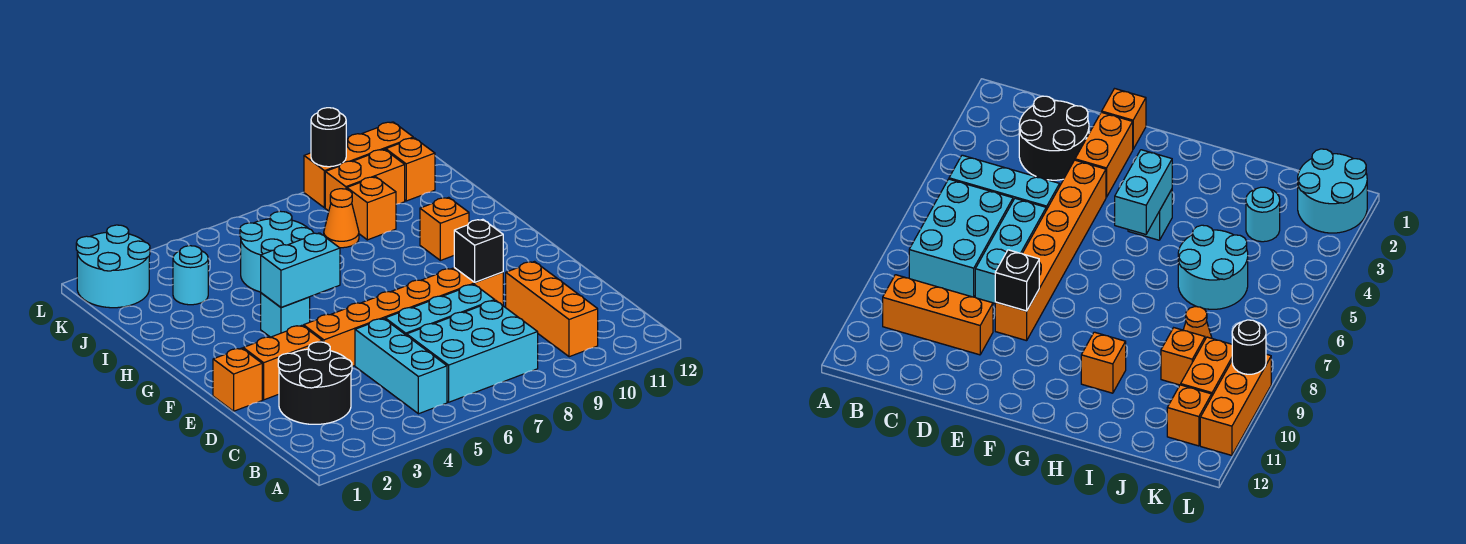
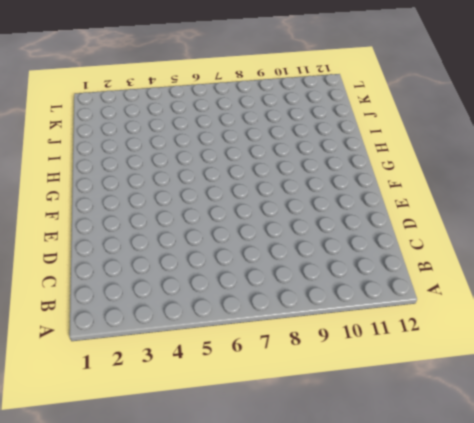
none -> cyan 1x3 brick [355,319,447,414]
none -> cyan 2x3 brick [407,300,538,402]
none -> orange 1x3 brick [506,262,598,357]

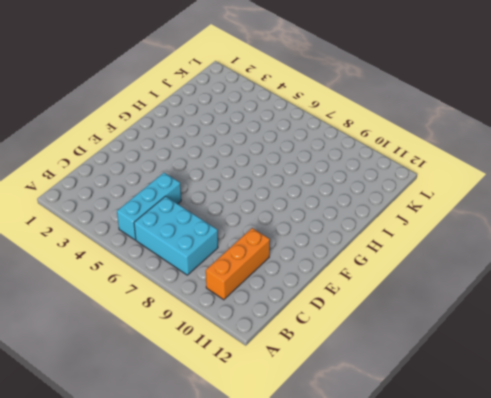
none -> black 2x2 round brick [278,342,352,424]
none -> cyan 1x3 brick [385,284,495,335]
none -> orange 1x1 brick [213,348,262,411]

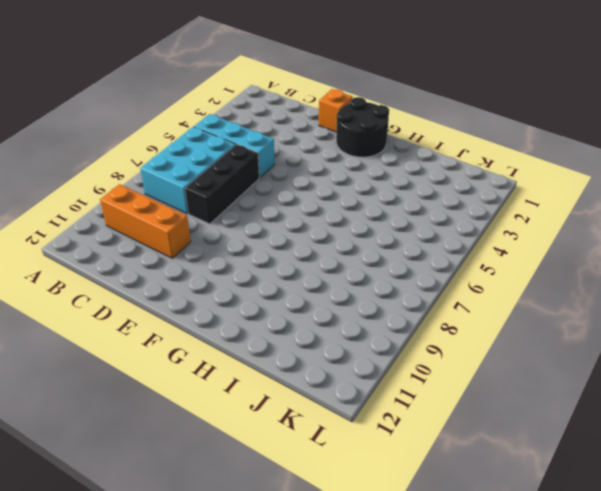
black 1x3 brick [185,144,259,224] -> cyan 1x3 brick [385,284,495,335]
black 2x2 round brick [336,97,389,157] -> black 2x2 round brick moved to [278,342,352,424]
none -> orange 1x2 brick [243,325,322,400]
none -> orange 1x6 brick [304,268,503,366]
none -> cyan 1x1 brick [261,293,310,337]

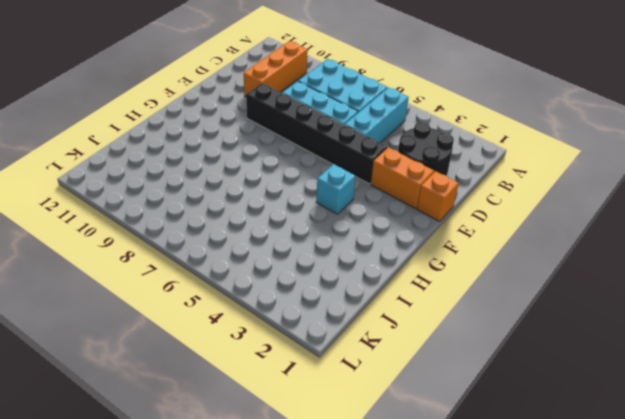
black 1x6 brick [246,83,387,184] -> orange 1x6 brick [304,268,503,366]
none -> orange 1x1 brick [420,197,469,260]
none -> cyan 2x2 round brick [240,211,313,292]
none -> cyan 1x1 round brick [173,246,208,305]

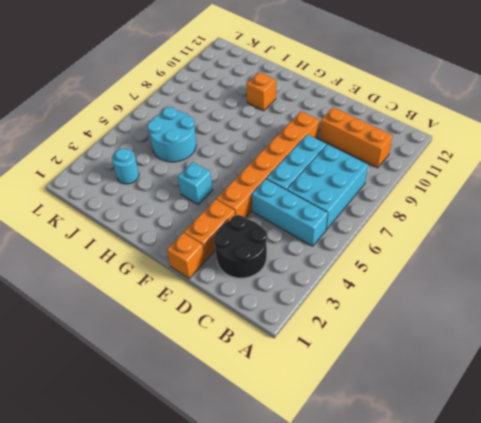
none -> orange 1x1 cone [324,189,359,248]
none -> orange 1x1 brick [347,177,396,240]
none -> cyan 2x2 round brick [76,225,150,308]

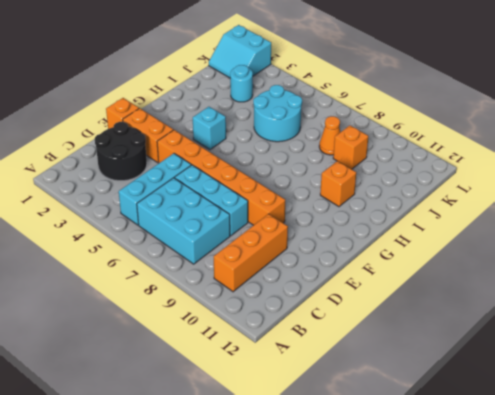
cyan 2x2 slope [209,25,271,78] -> cyan 2x2 round brick [76,225,150,308]
none -> orange 1x2 brick [325,149,405,211]
none -> orange 1x1 brick [386,138,435,201]
none -> orange 1x3 brick [304,122,413,208]

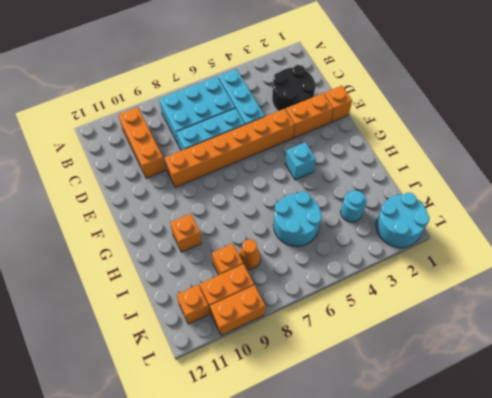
orange 1x2 brick [210,285,265,335] -> orange 1x3 brick [304,122,413,208]
none -> black 1x1 brick [454,219,503,282]
none -> cyan 1x2 brick [261,233,340,308]
none -> black 1x1 round brick [311,108,346,167]

